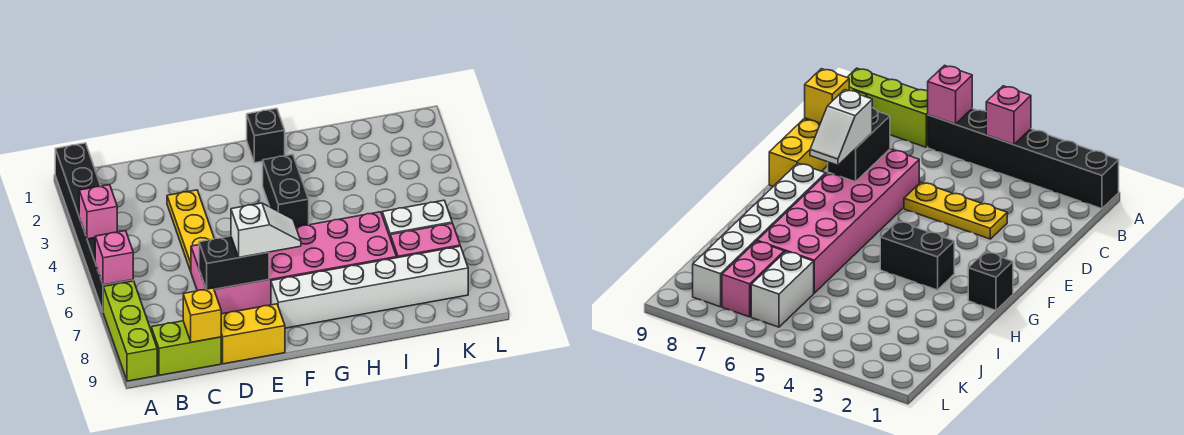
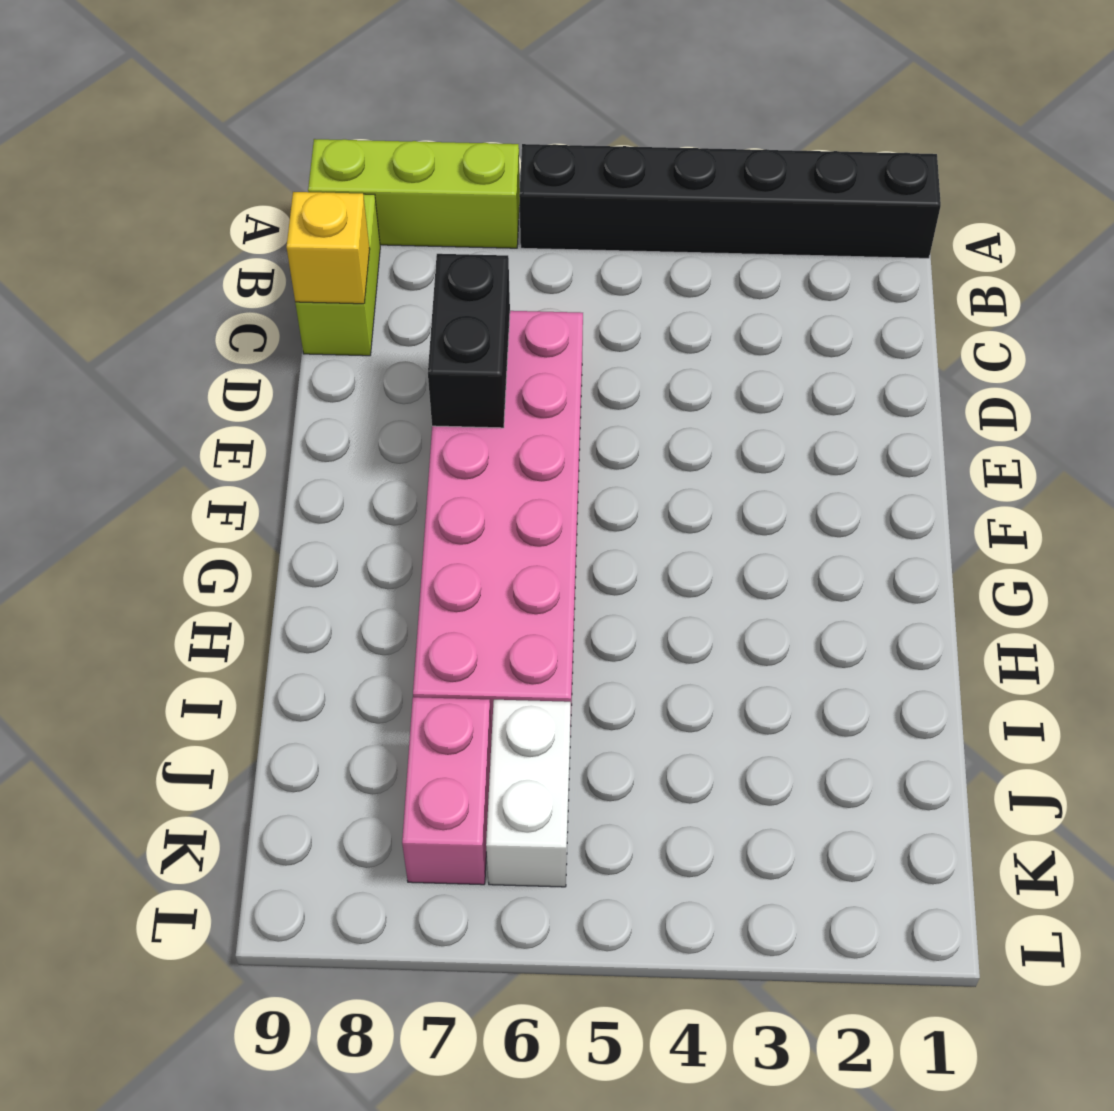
none -> yellow 1x3 plate [167,190,214,271]
none -> yellow 1x2 brick [221,304,285,364]
none -> white 1x6 brick [271,246,468,328]

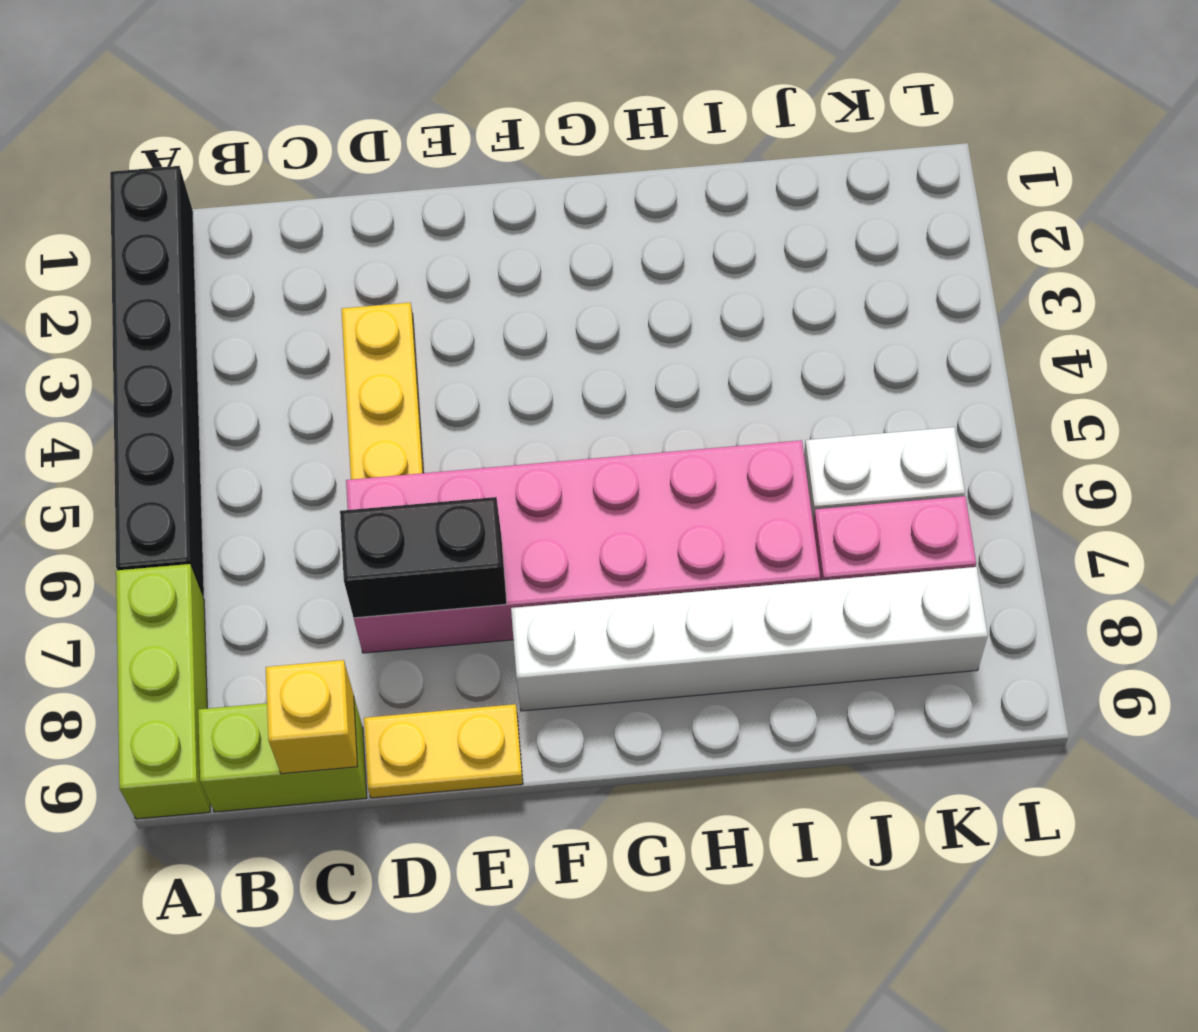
yellow 1x2 plate [364,704,523,798] -> yellow 1x2 brick [221,304,285,364]
none -> black 1x1 brick [247,108,285,163]
none -> black 1x2 brick [263,154,309,227]
none -> pink 1x1 brick [79,185,117,239]

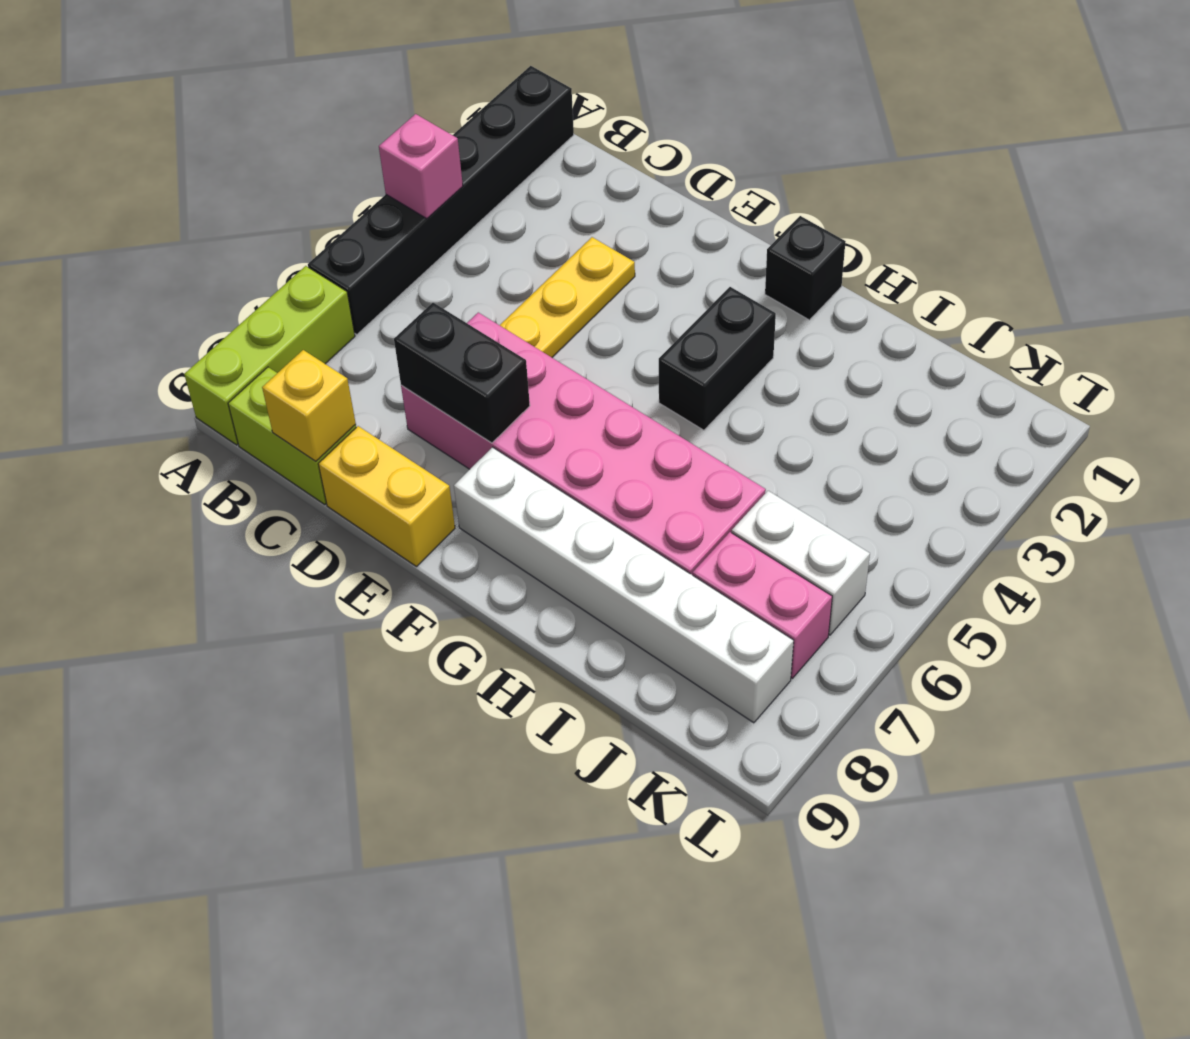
none -> pink 1x1 brick [95,231,133,285]
none -> white 1x2 slope [231,203,301,257]

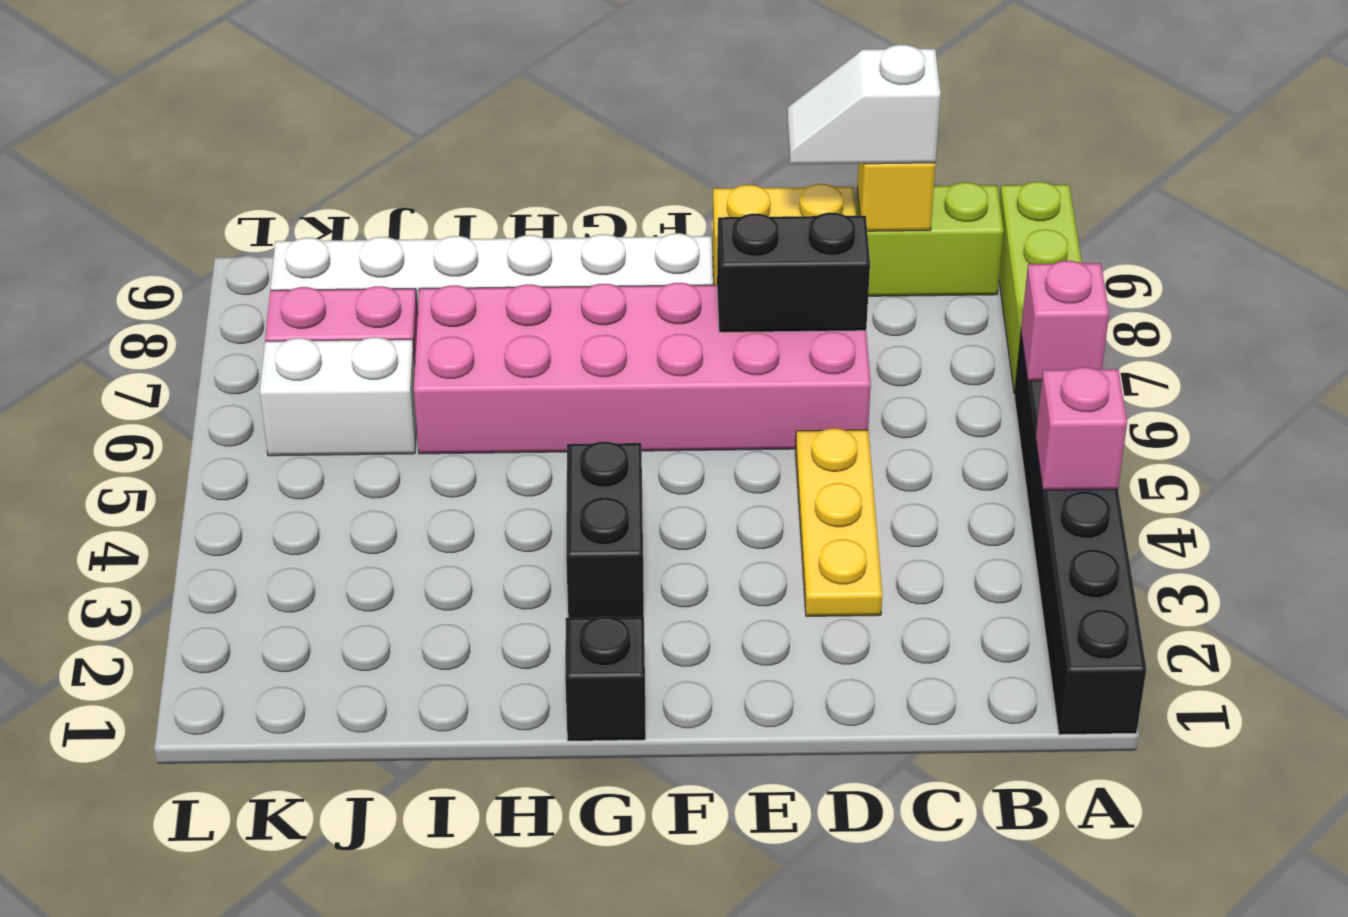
white 1x2 slope [787,45,941,165] -> white 1x2 slope moved to [231,203,301,257]

